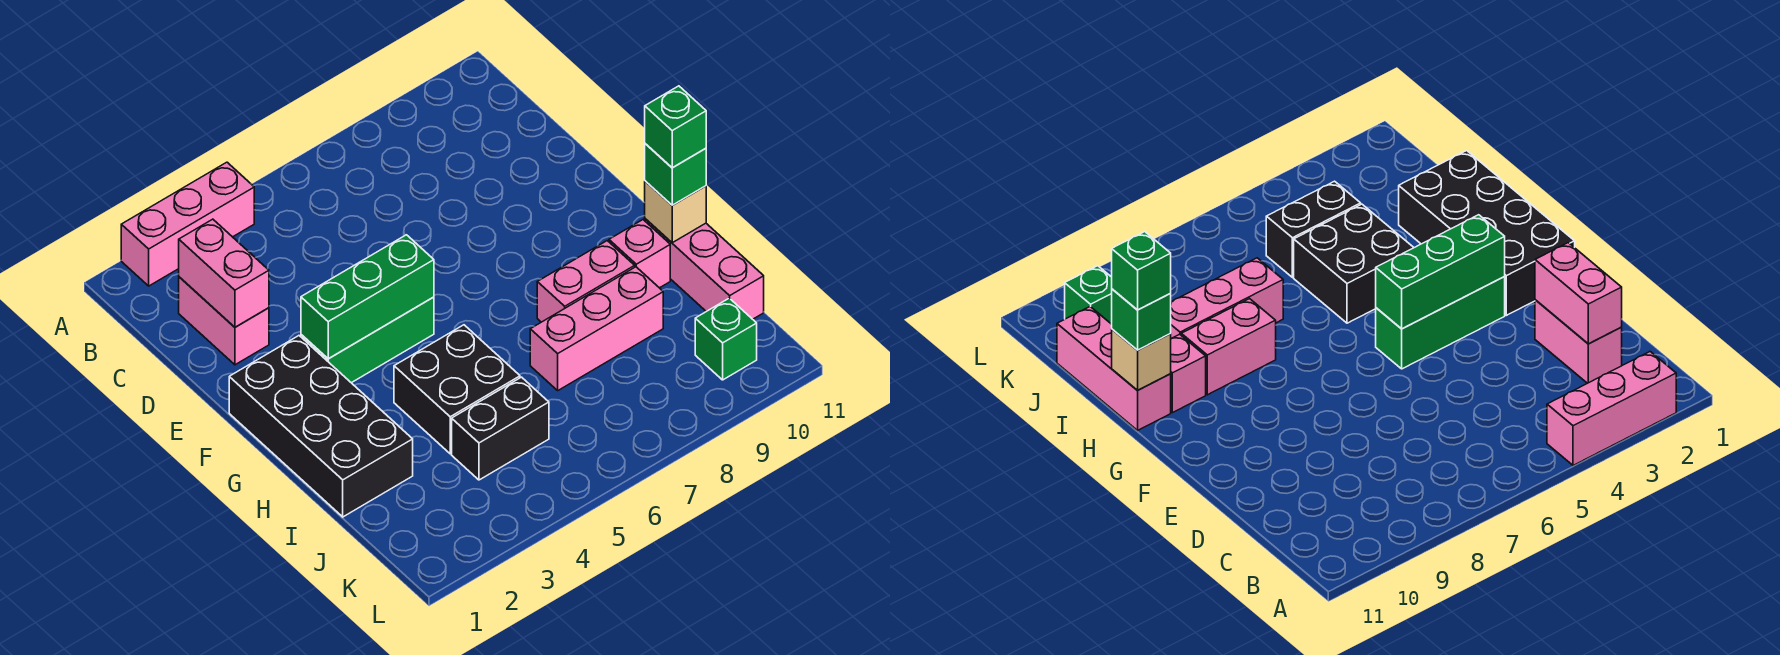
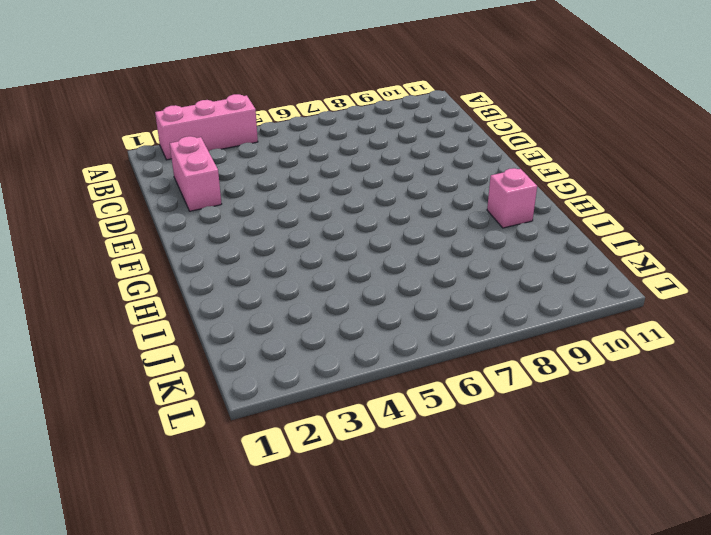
none -> black 2x4 brick [229,336,413,517]
none -> green 1x3 brick [301,297,434,383]
none -> black 2x2 brick [394,325,520,454]

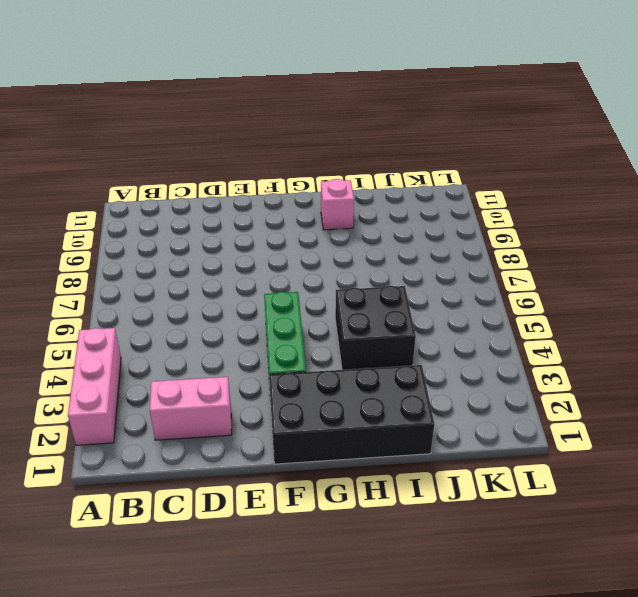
none -> pink 1x2 brick [537,241,635,322]
none -> pink 1x3 brick [645,219,764,319]
none -> pink 1x3 brick [530,267,663,390]

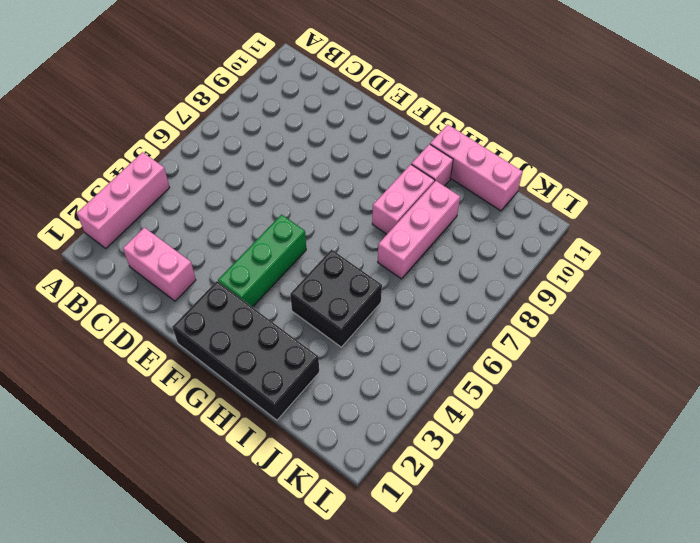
none -> black 1x2 brick [452,377,549,480]
none -> green 1x1 brick [695,298,757,380]
none -> pink 1x2 brick [179,219,269,327]

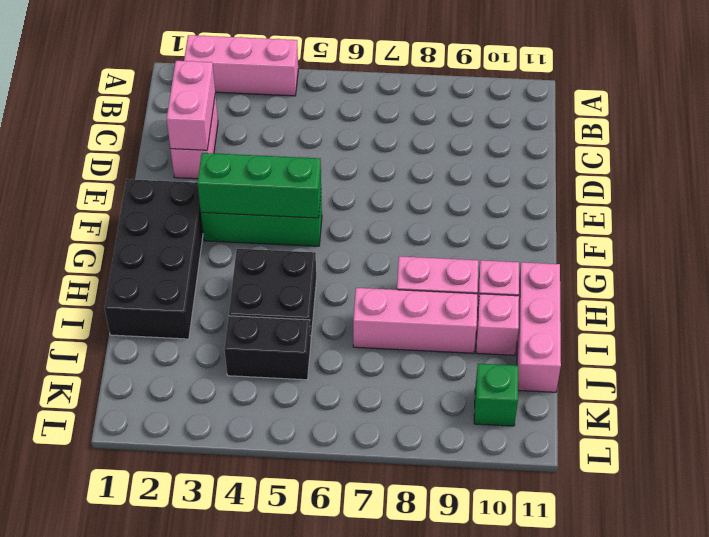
pink 1x1 brick [476,294,519,355] -> none
none -> tan 1x1 brick [645,181,706,243]
none -> green 1x1 brick [645,144,706,205]
none -> green 1x1 brick [645,86,706,168]

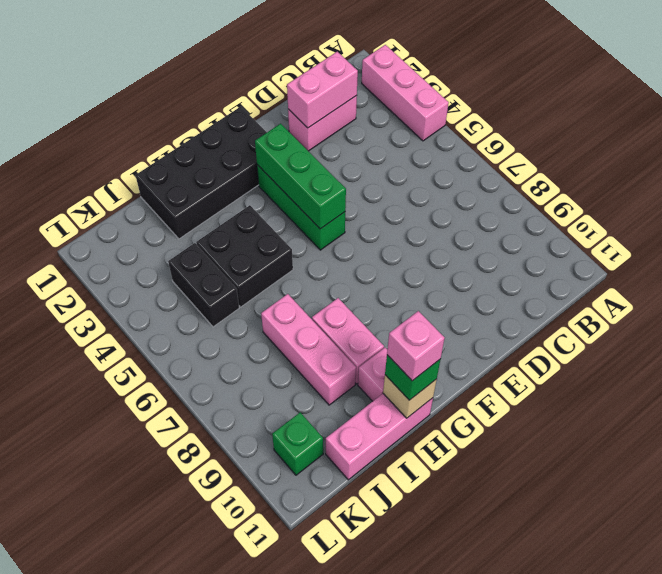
pink 1x1 brick [387,311,445,381] -> green 1x1 brick [645,86,706,168]

